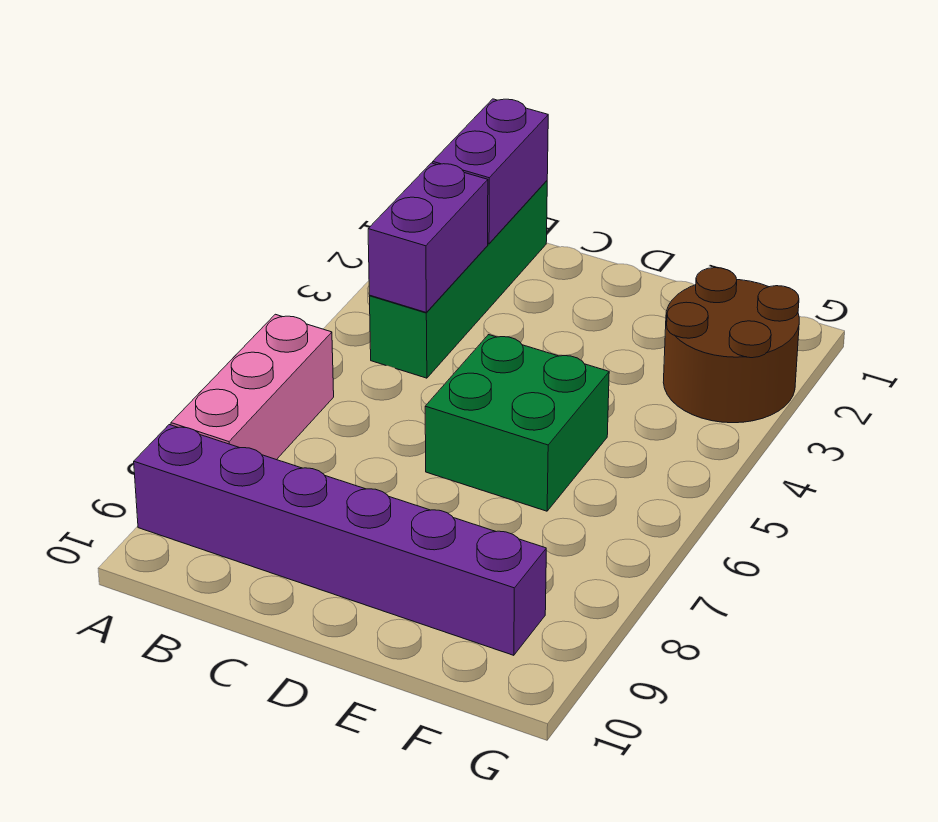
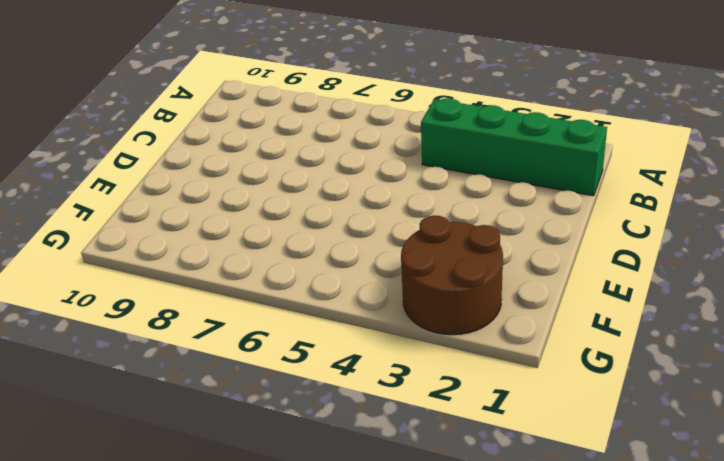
none -> pink 1x3 brick [171,314,334,460]
none -> purple 1x6 brick [134,425,546,655]

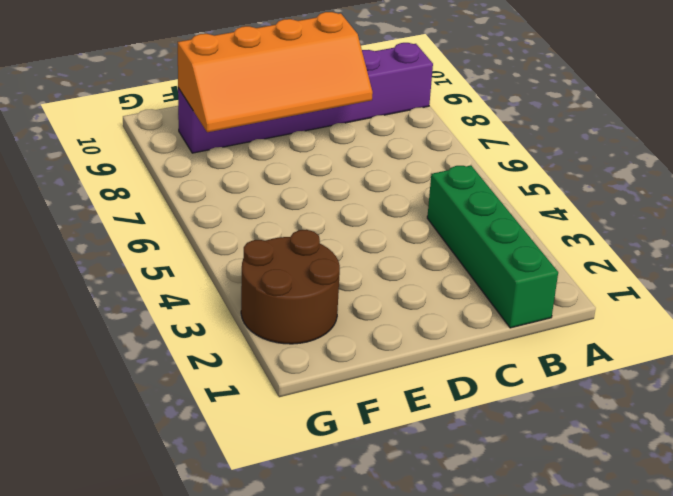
orange 2x4 slope [178,12,373,132] -> none
none -> pink 1x3 brick [171,314,334,460]
none -> green 2x2 brick [425,335,609,511]

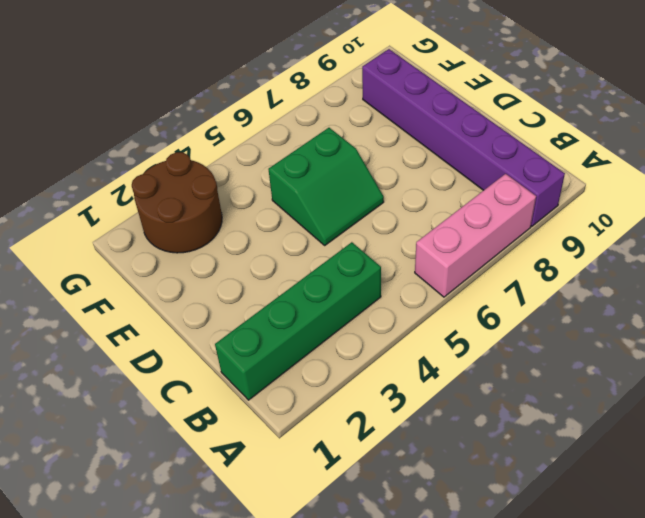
green 2x2 slope [268,128,384,245] -> green 2x2 brick [425,335,609,511]
none -> purple 1x2 brick [433,99,548,244]
none -> purple 1x2 brick [368,163,488,312]

